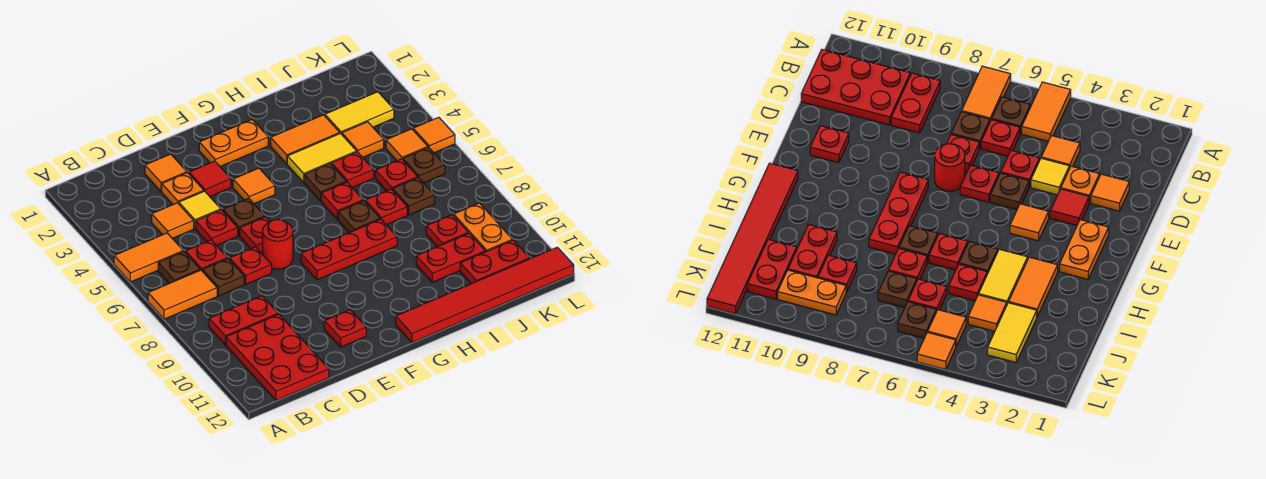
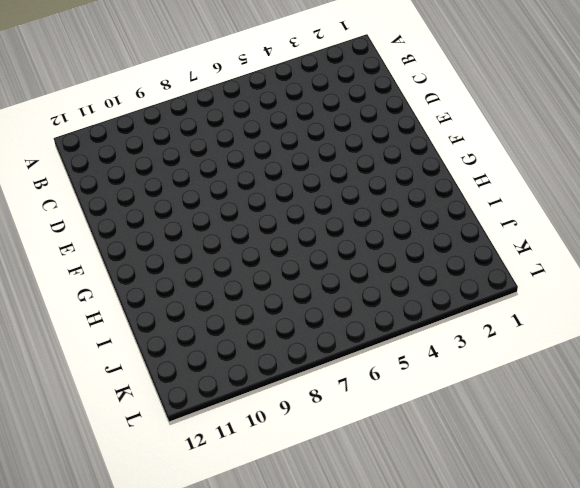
none -> orange 1x2 tile [114,233,183,282]
none -> orange 1x2 tile [148,270,217,319]
none -> brown 1x1 plate [158,252,200,283]
none -> red 1x2 plate [209,296,278,345]

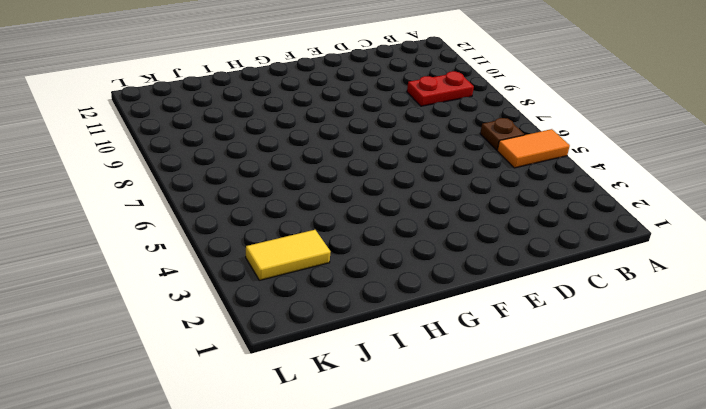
none -> orange 1x2 tile [148,270,217,319]
none -> red 2x3 plate [226,314,329,400]
none -> orange 1x1 tile [152,203,194,238]
none -> red 1x1 plate [185,240,227,270]

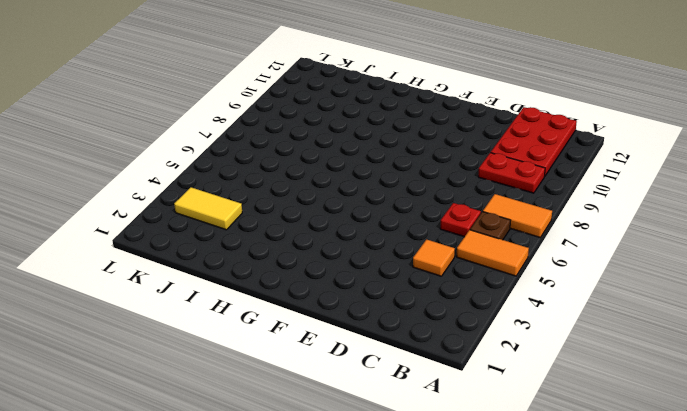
none -> brown 1x1 plate [202,259,244,296]
none -> orange 1x1 tile [145,154,187,192]
none -> orange 1x1 plate [162,173,204,204]
none -> yellow 1x1 tile [179,191,221,229]

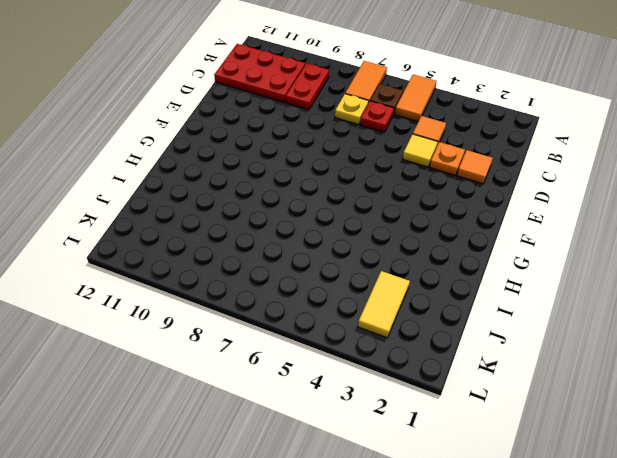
yellow 1x1 plate [335,94,369,125] -> brown 1x1 plate [202,259,244,296]
none -> red 1x1 plate [196,210,238,245]
none -> red 1x1 plate [230,247,272,284]
none -> red 1x1 tile [189,161,231,196]
none -> brown 1x1 plate [223,198,265,236]

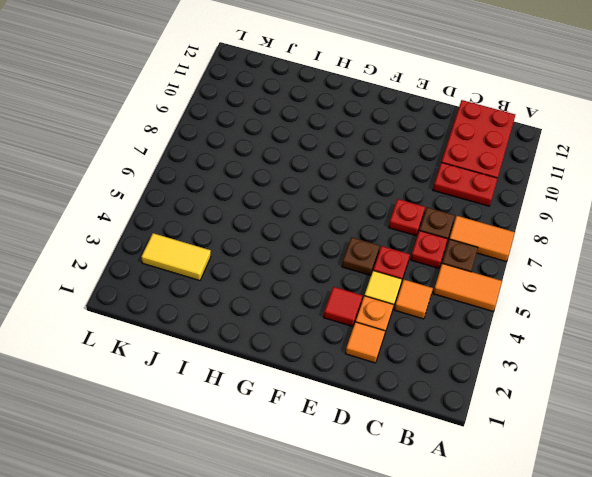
none -> red 1x1 plate [240,217,270,252]
none -> red 1x1 round brick [263,219,293,269]
none -> red 1x1 plate [324,310,366,347]
none -> orange 1x2 plate [199,120,268,166]

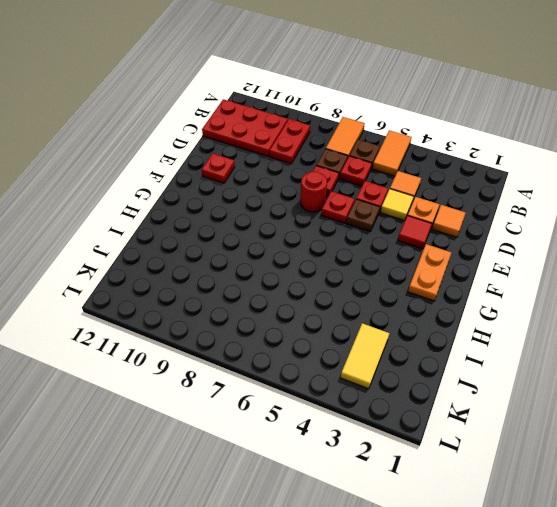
none -> orange 1x1 tile [233,168,275,204]
none -> red 1x3 plate [301,219,397,280]
none -> red 1x6 tile [396,247,574,342]
none -> orange 1x2 tile [271,115,340,164]

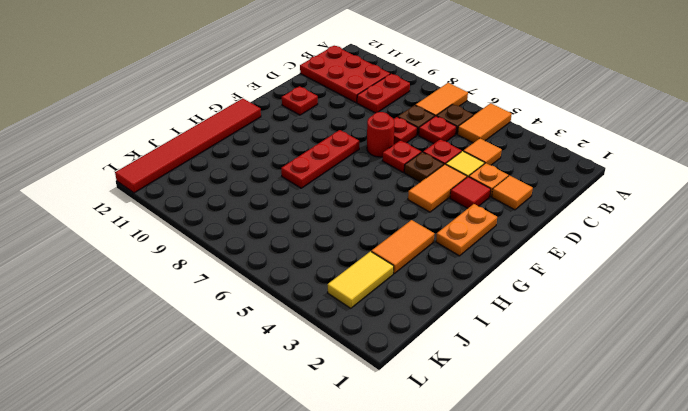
orange 1x2 tile [408,164,467,212] -> orange 1x1 tile [233,168,275,204]
none -> yellow 1x2 tile [287,133,357,182]
none -> brown 1x1 plate [304,164,346,201]
none -> red 1x1 plate [321,182,363,220]
none -> brown 1x1 plate [338,201,380,233]

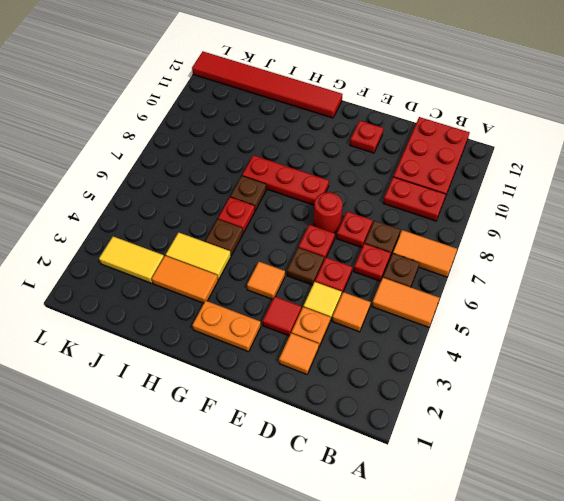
none -> red 1x1 plate [332,152,374,188]
none -> red 1x1 plate [365,189,407,225]
none -> red 1x2 plate [416,233,485,282]
none -> orange 1x1 tile [342,122,384,157]

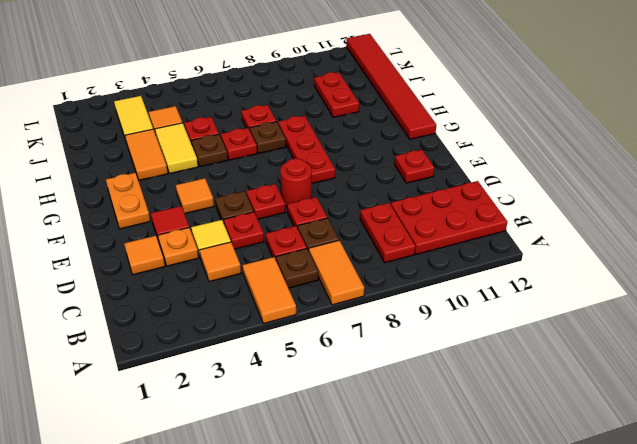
none -> red 1x1 plate [376,159,418,191]
none -> brown 1x1 plate [393,178,435,215]
none -> red 1x1 plate [426,215,468,247]
none -> red 1x2 plate [460,240,529,284]

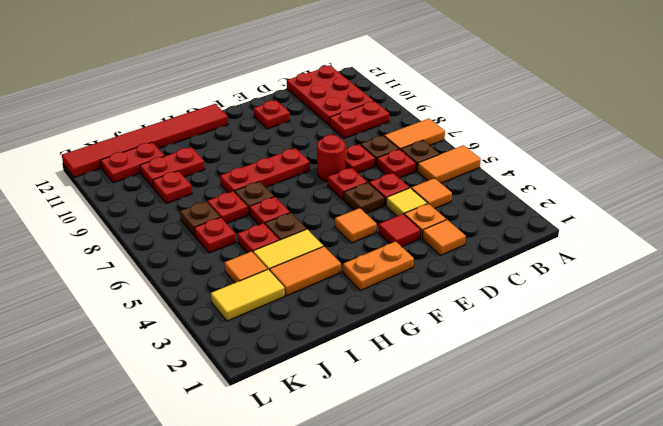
none -> orange 1x1 tile [386,129,428,161]
none -> brown 1x1 plate [403,147,445,183]
none -> orange 1x2 plate [454,203,513,252]
none -> orange 1x1 tile [413,117,455,153]

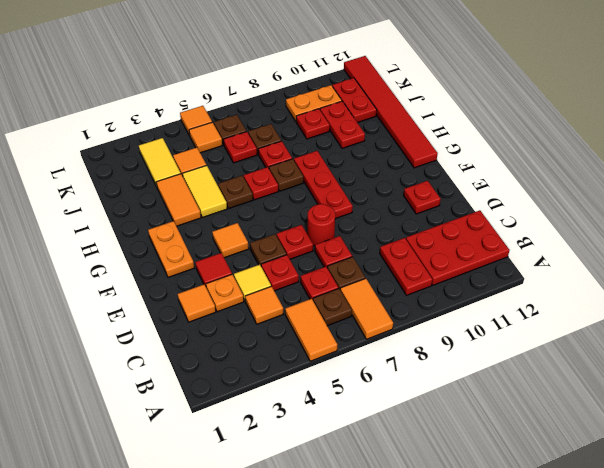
none -> red 1x1 plate [332,152,374,188]

